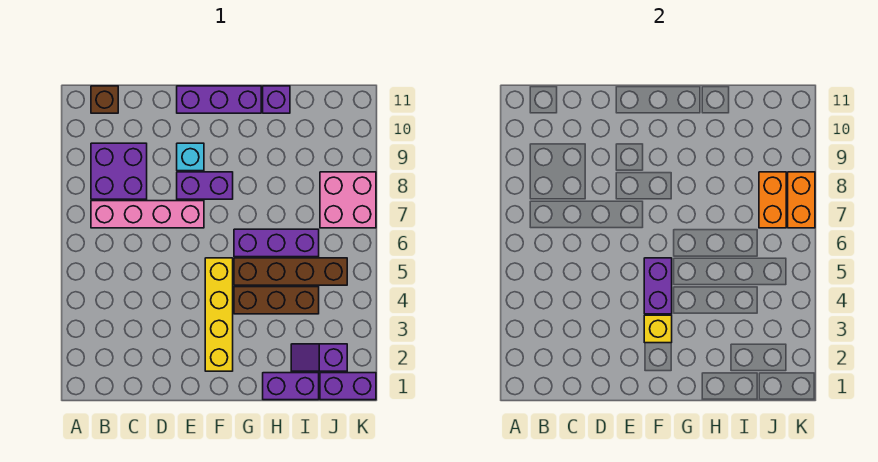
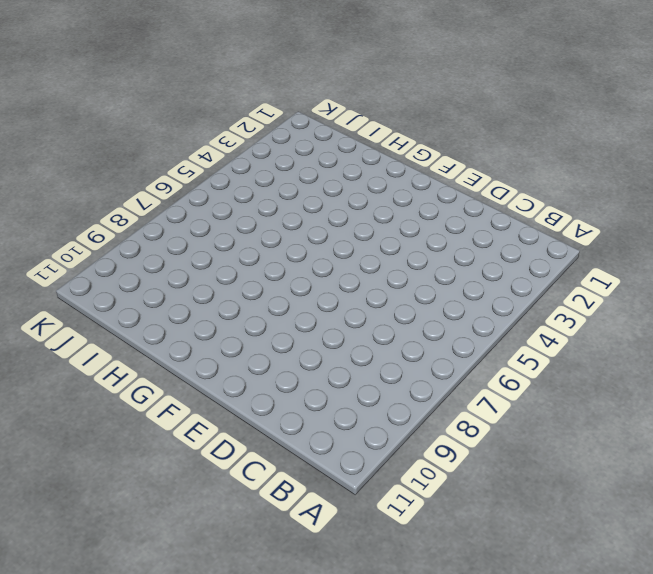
none -> pink 1x4 brick [91,201,204,228]
none -> purple 2x2 brick [91,143,147,199]
none -> brown 1x1 brick [91,86,118,113]

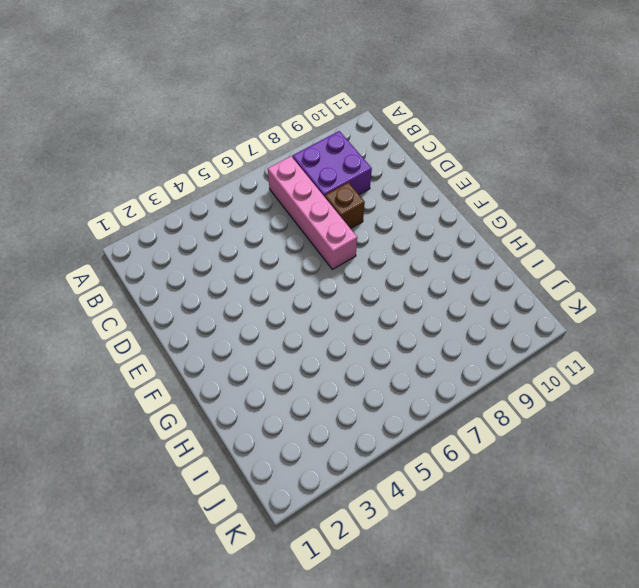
brown 1x1 brick [325,182,365,229] -> brown 1x1 brick moved to [91,86,118,113]
none -> purple 1x2 brick [177,172,233,199]
none -> cyan 1x1 brick [177,143,204,171]
none -> purple 1x3 brick [177,86,261,113]

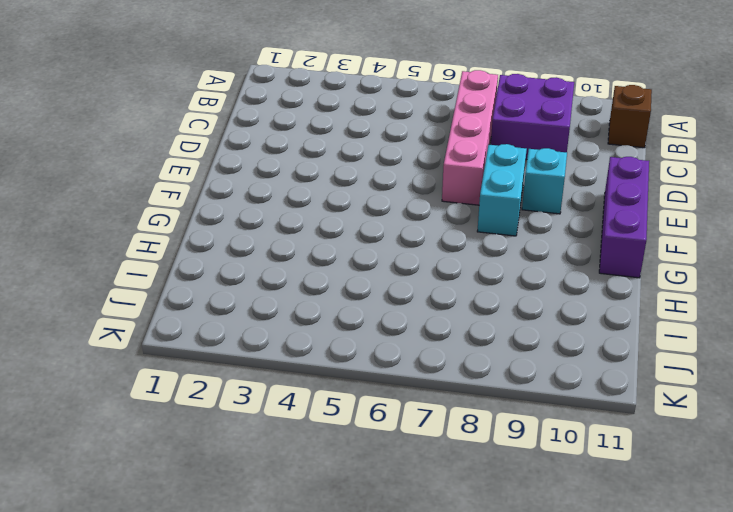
cyan 1x2 brick [477,144,527,236] -> purple 1x2 brick [177,172,233,199]
none -> yellow 1x4 brick [205,258,233,371]
none -> brown 1x3 brick [234,287,319,314]
none -> brown 1x4 brick [234,258,347,285]

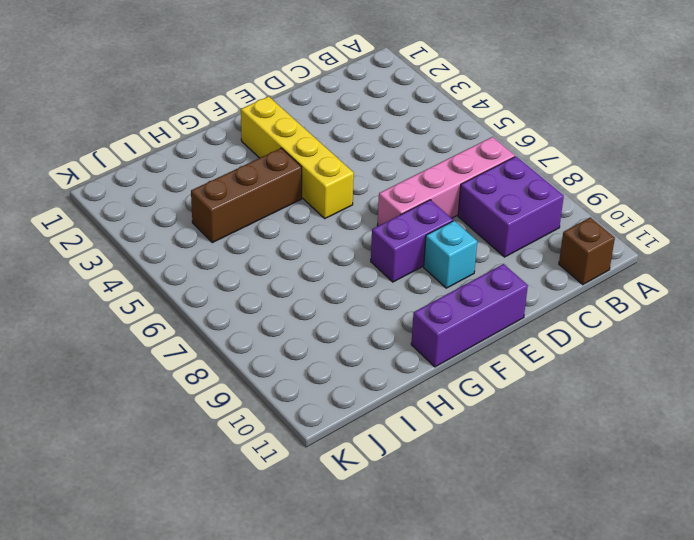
none -> brown 1x4 brick [234,258,347,285]
none -> purple 1x3 brick [234,229,319,257]
none -> purple 1x2 brick [263,373,319,400]

